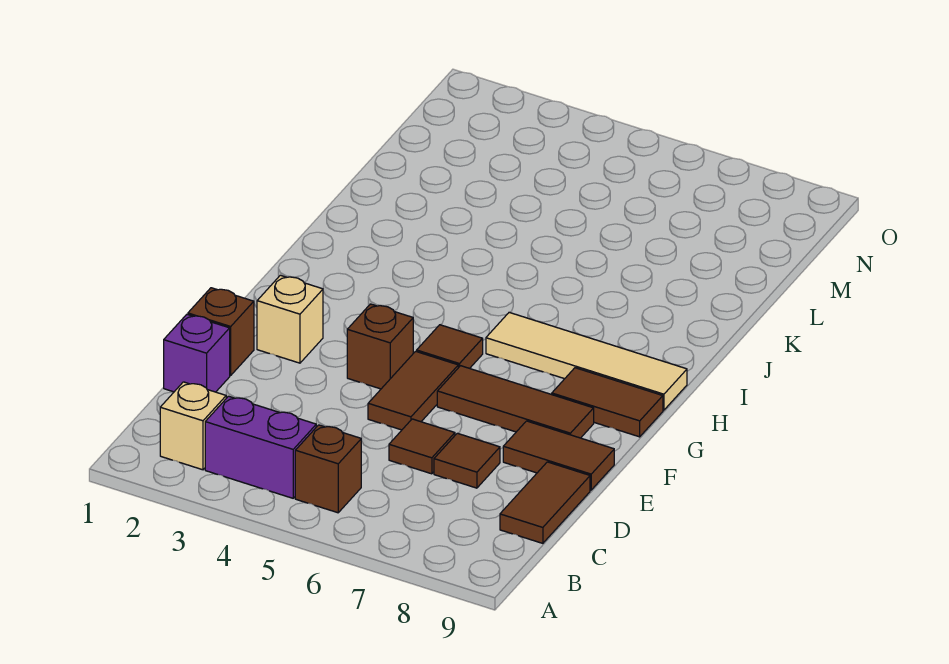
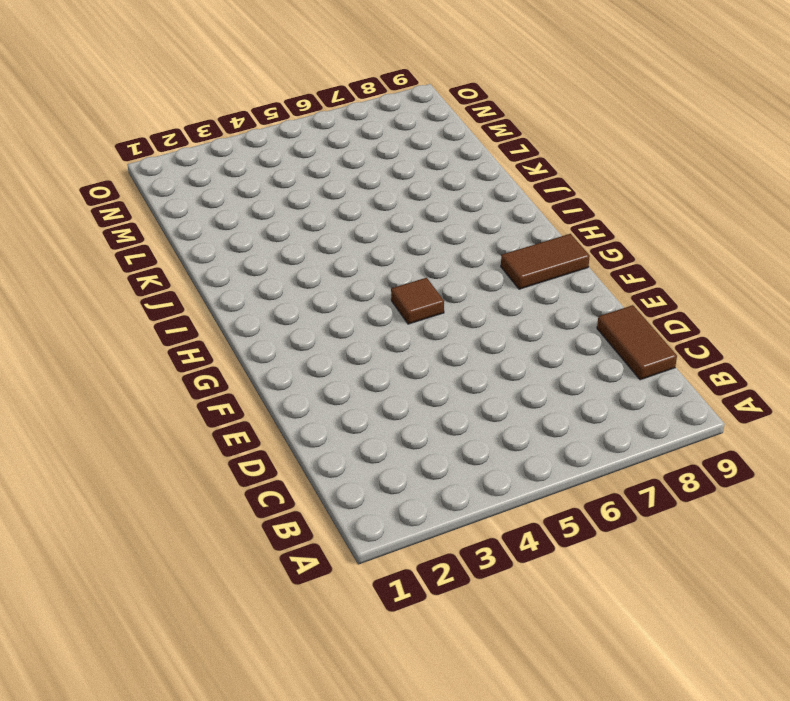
none -> tan 1x1 brick [160,382,226,470]
none -> purple 1x2 brick [205,396,316,498]
none -> brown 1x1 brick [295,425,361,513]

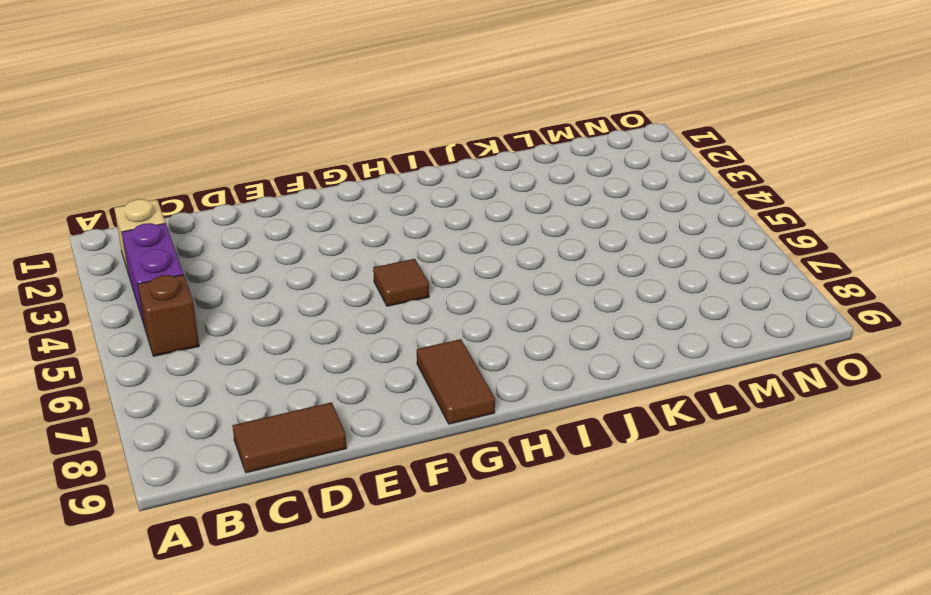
none -> purple 1x1 brick [164,315,230,392]
none -> brown 1x1 tile [389,419,455,474]
none -> brown 1x1 tile [434,433,500,488]

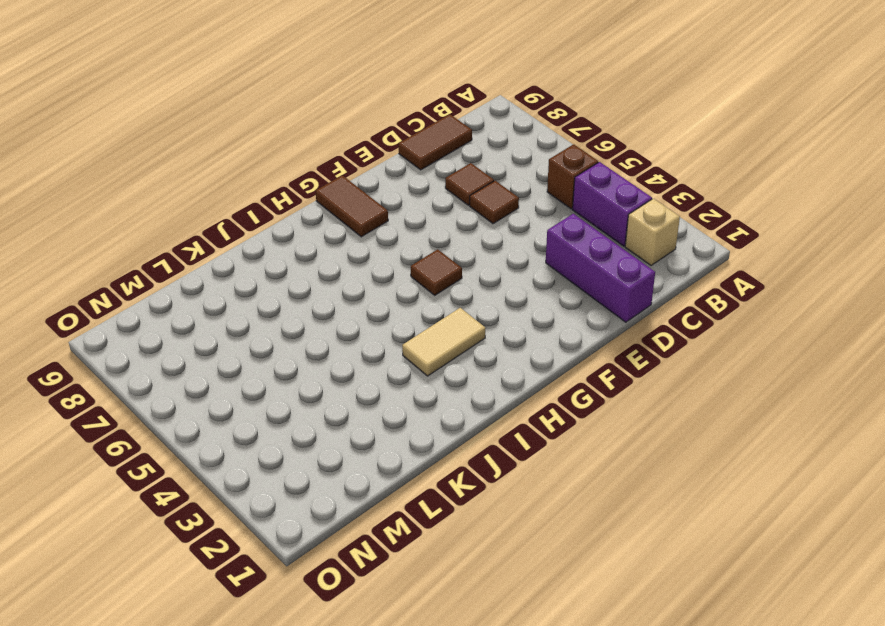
purple 1x3 brick [546,214,655,322] -> purple 1x1 brick [164,315,230,392]
tan 1x2 tile [402,308,485,376] -> none
none -> brown 1x1 brick [188,288,254,375]
none -> brown 1x2 tile [368,351,458,430]
none -> brown 1x2 tile [503,421,614,490]

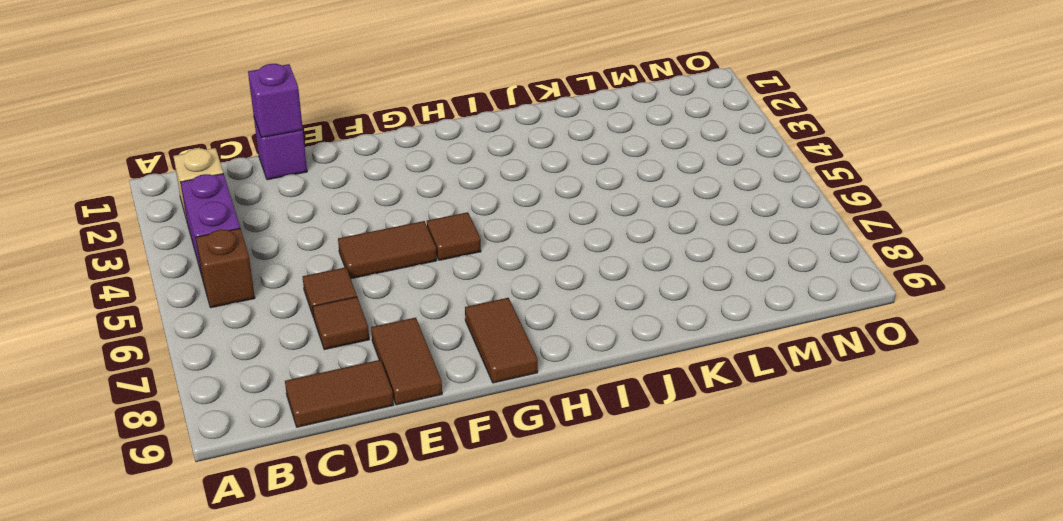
purple 1x1 brick [248,64,303,138] -> none
none -> brown 1x1 brick [188,288,254,375]
none -> tan 1x1 brick [257,275,323,363]
none -> brown 1x1 brick [347,304,413,389]

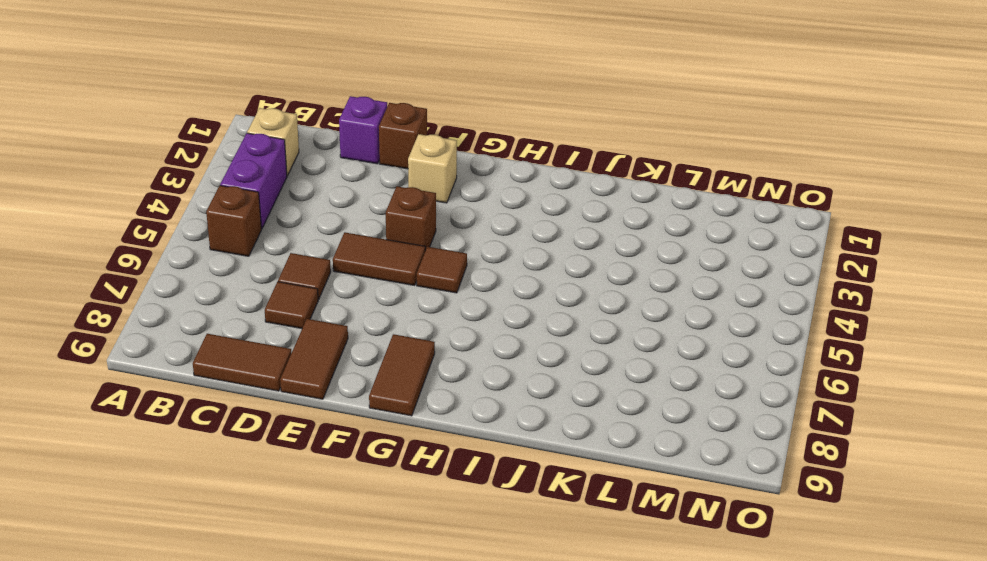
none -> brown 1x3 tile [437,366,594,438]
none -> tan 1x4 tile [486,312,687,410]

